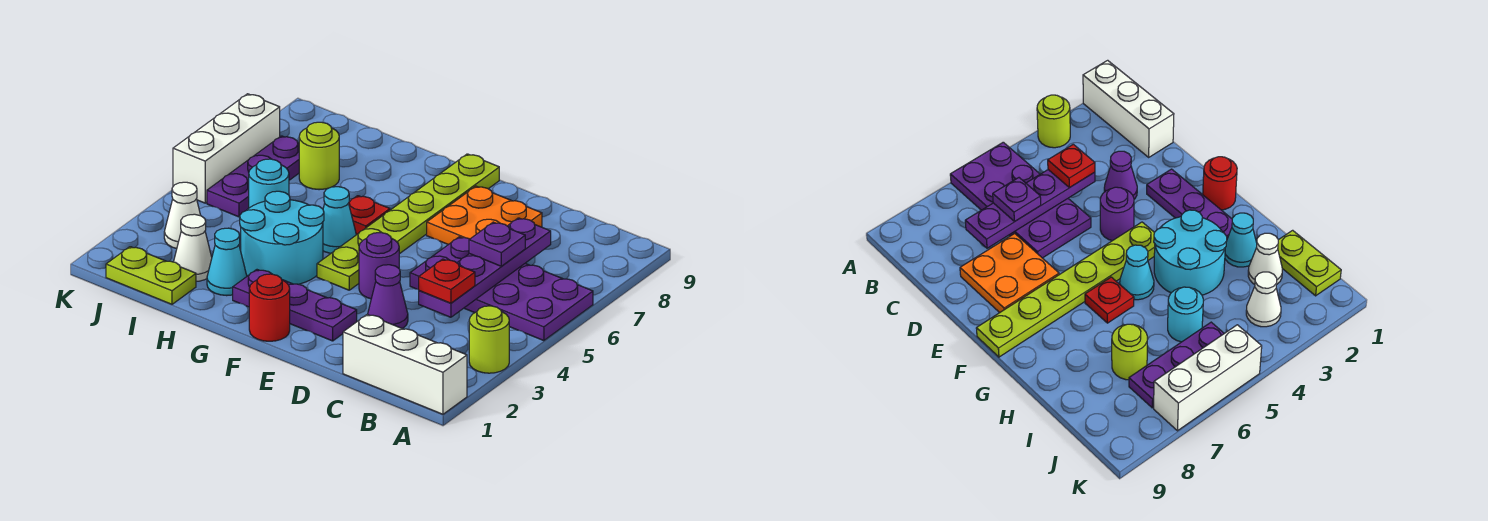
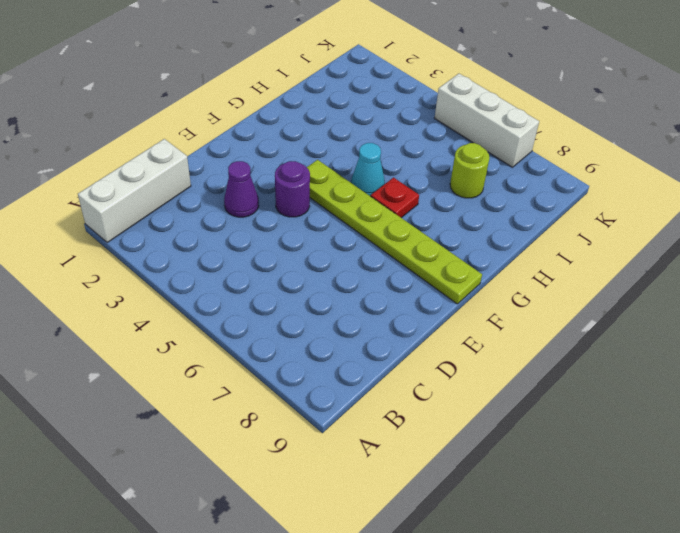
none -> lime 1x1 round brick [469,306,509,373]
none -> purple 2x4 plate [410,237,593,341]
none -> orange 2x2 plate [427,186,542,245]

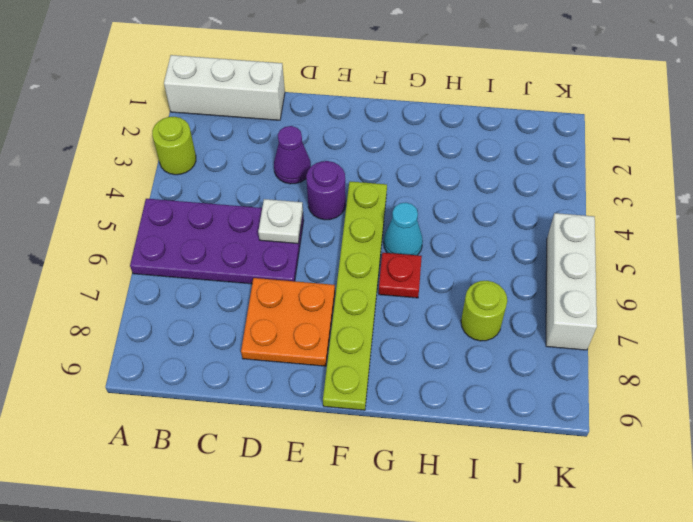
white 1x1 plate [258,199,303,244] -> none
none -> purple 1x3 plate [233,270,357,341]
none -> red 1x1 round brick [249,274,290,341]
none -> cyan 2x2 round brick [240,191,324,284]

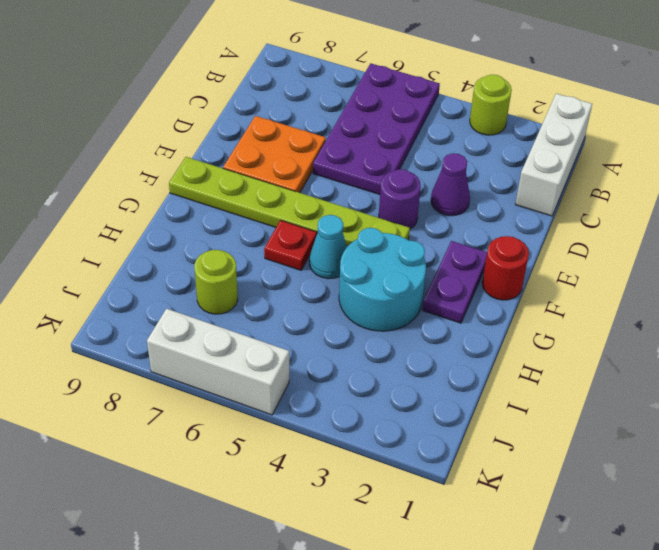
purple 1x2 plate [422,241,487,323] -> purple 1x3 plate [233,270,357,341]
none -> cyan 1x1 cone [207,228,247,296]
none -> lime 1x2 plate [106,247,196,304]
none -> white 1x1 cone [174,214,212,282]

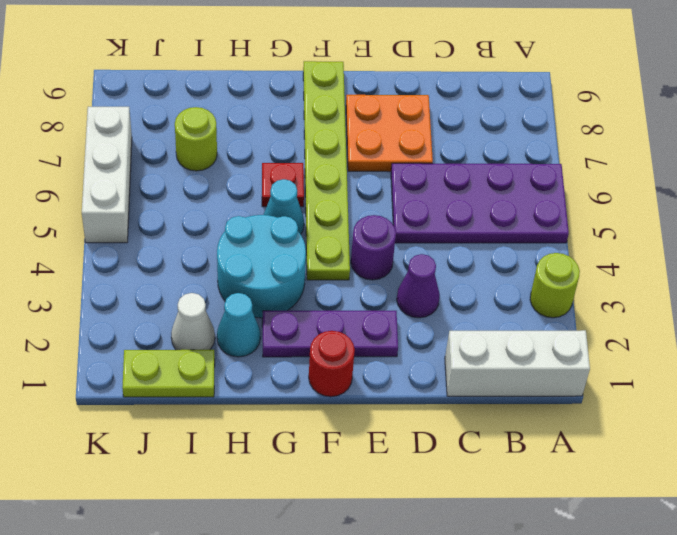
none -> cyan 1x1 round brick [249,159,289,208]
none -> white 1x1 cone [164,182,201,249]
none -> purple 1x3 plate [207,136,299,217]

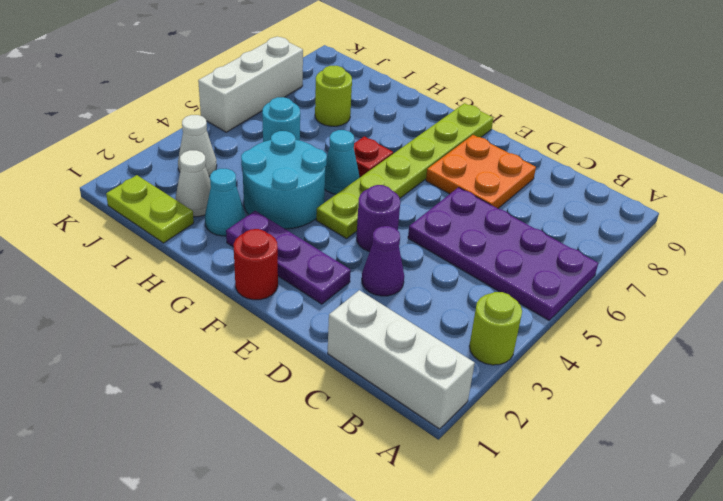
none -> purple 1x3 plate [207,136,299,217]
none -> purple 1x4 plate [419,218,551,317]
none -> red 1x1 plate [419,259,475,303]

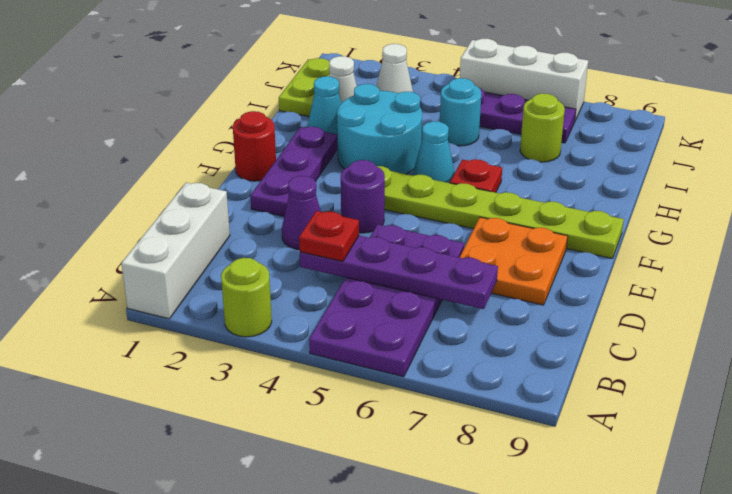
none -> purple 1x1 plate [469,222,525,266]

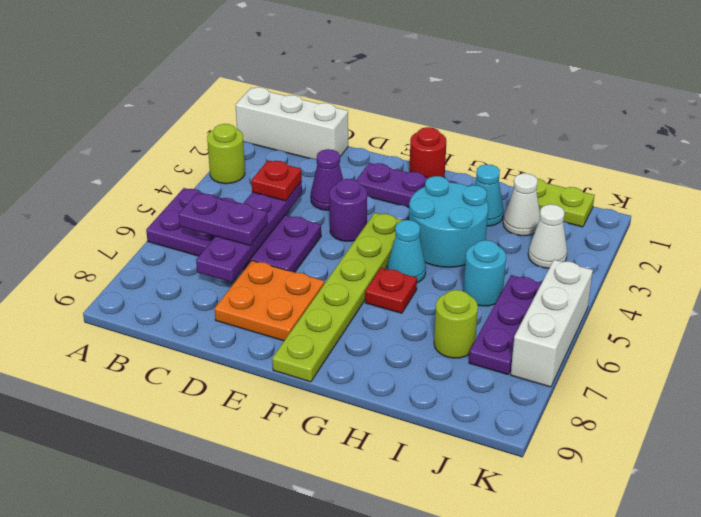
purple 1x2 plate [179,193,267,245] -> purple 1x1 plate [469,222,525,266]

